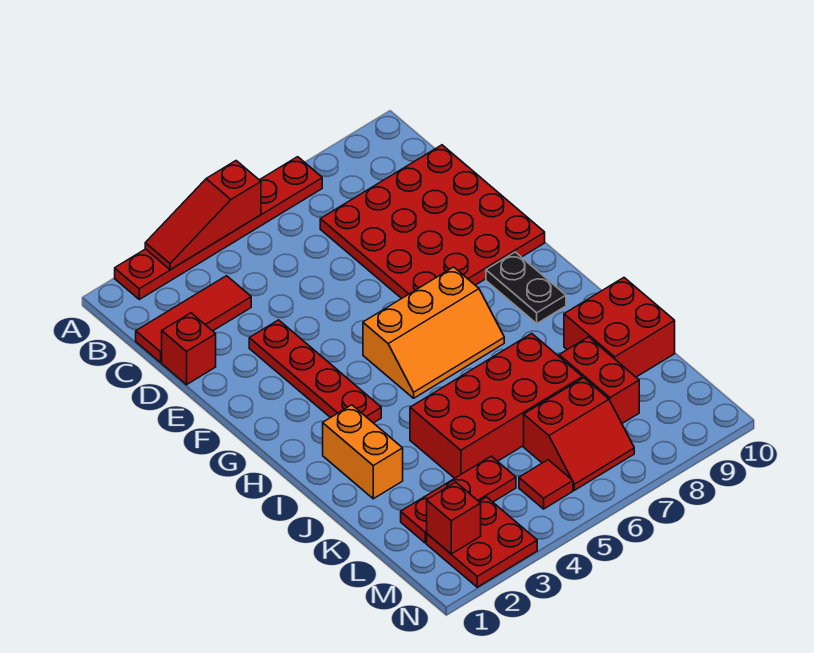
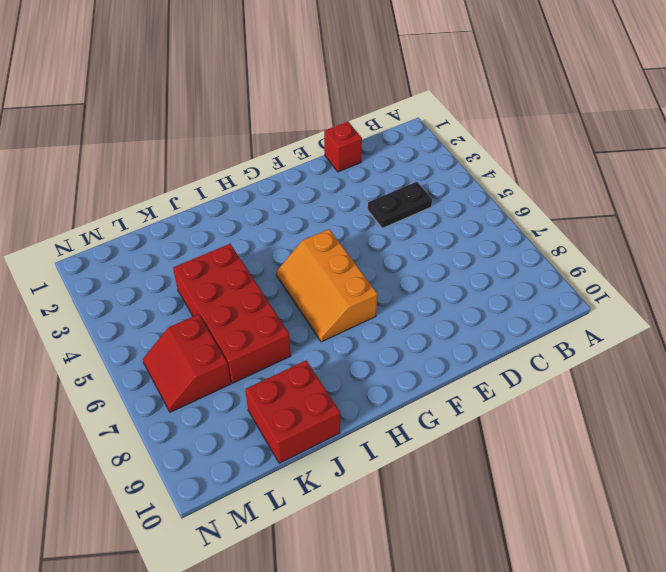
black 1x2 plate [368,182,432,228] -> black 1x2 plate moved to [486,252,566,323]
none -> red 1x6 plate [115,157,322,299]
none -> red 1x3 tile [136,276,251,362]
none -> red 4x4 plate [320,145,545,298]

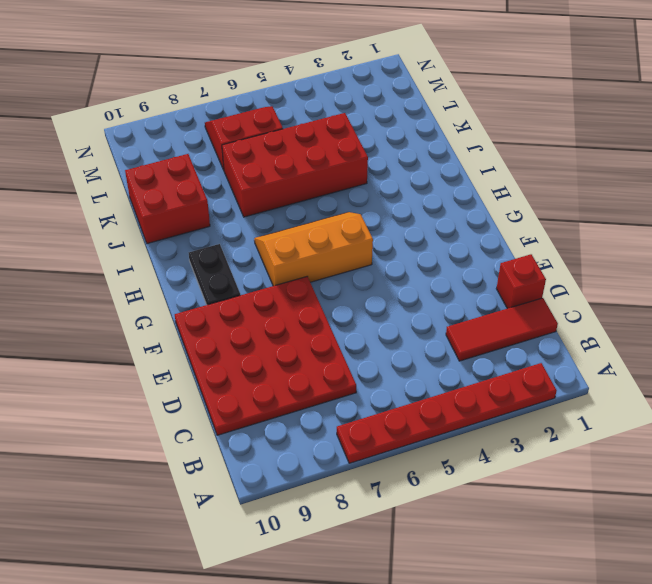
none -> red 1x4 plate [249,320,381,423]
none -> orange 1x2 brick [323,405,403,499]
none -> red 1x2 brick [559,337,639,423]

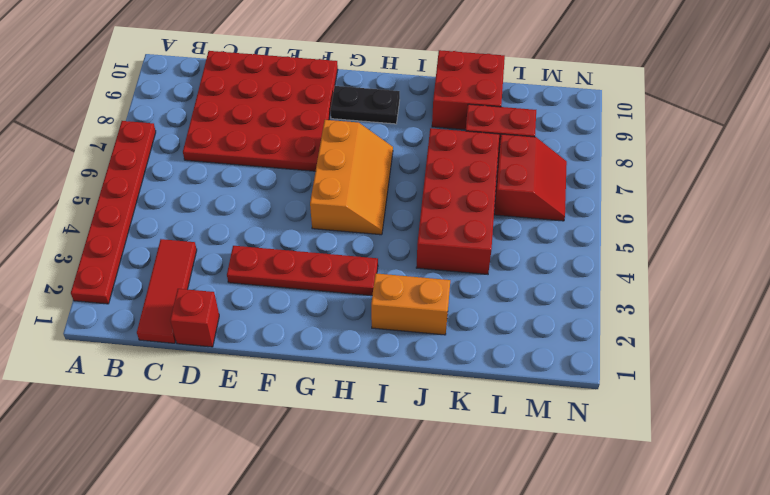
none -> red 1x3 plate [401,456,516,543]
none -> red 2x2 plate [427,497,537,587]
none -> red 1x1 tile [519,460,573,509]

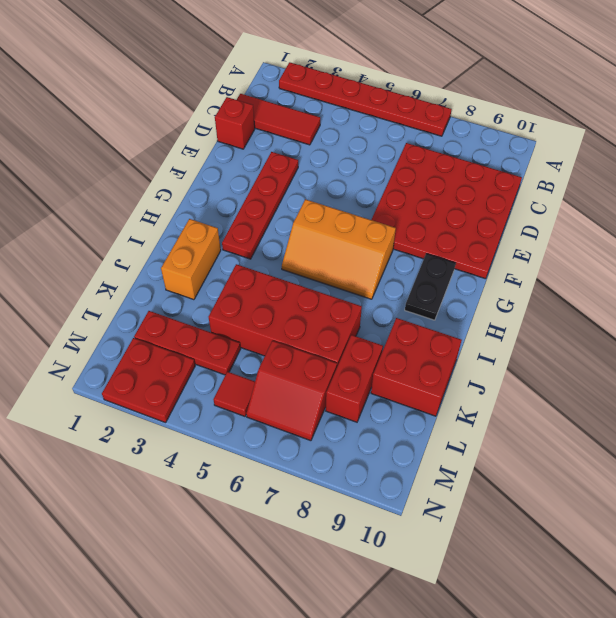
none -> red 1x3 slope [145,161,261,270]
none -> red 1x1 brick [427,482,481,554]

